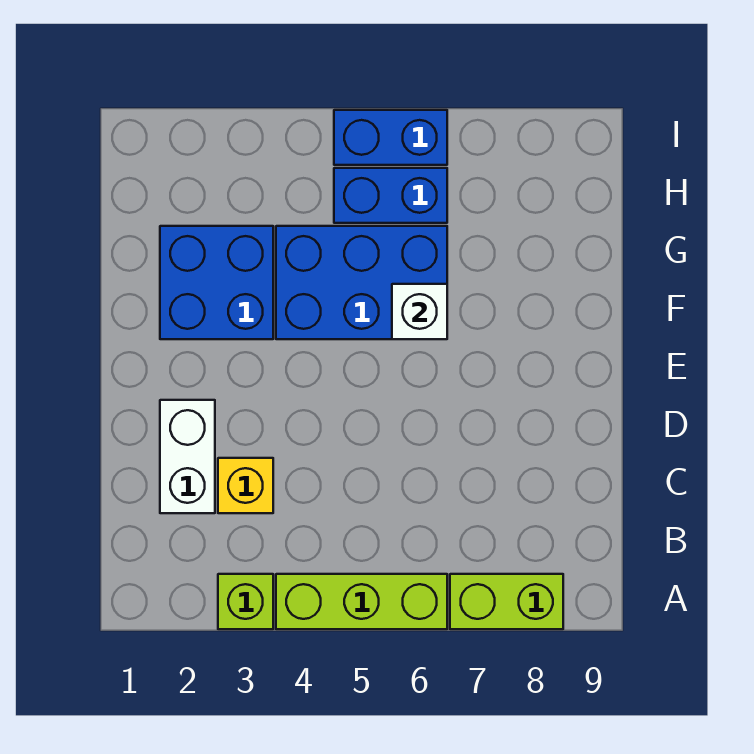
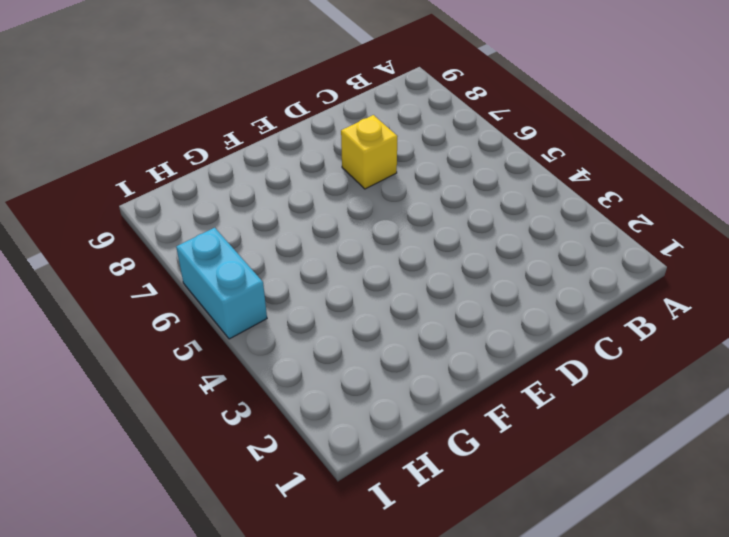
yellow 1x1 brick [341,115,398,189] -> yellow 1x1 brick moved to [218,458,273,513]
cyan 1x2 brick [176,228,267,339] -> blue 1x2 brick [334,110,447,165]
none -> lime 1x1 brick [218,574,273,629]
none -> lime 1x3 brick [276,574,447,629]

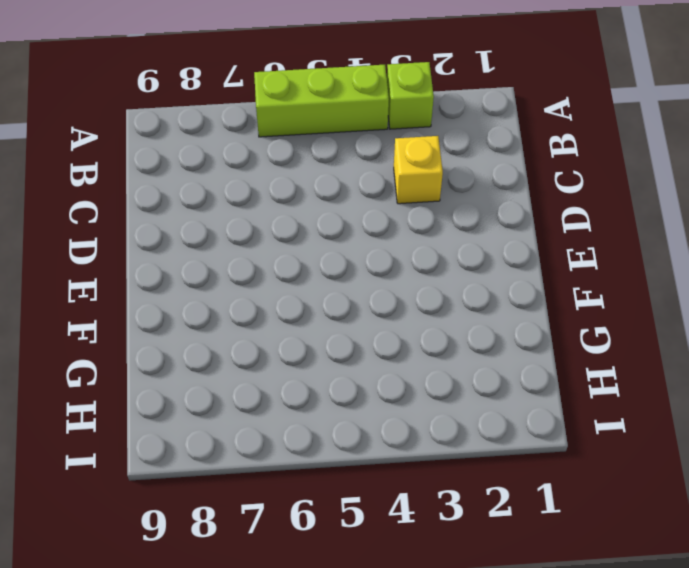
none -> lime 1x2 brick [450,574,563,629]
none -> white 1x2 brick [160,400,215,513]

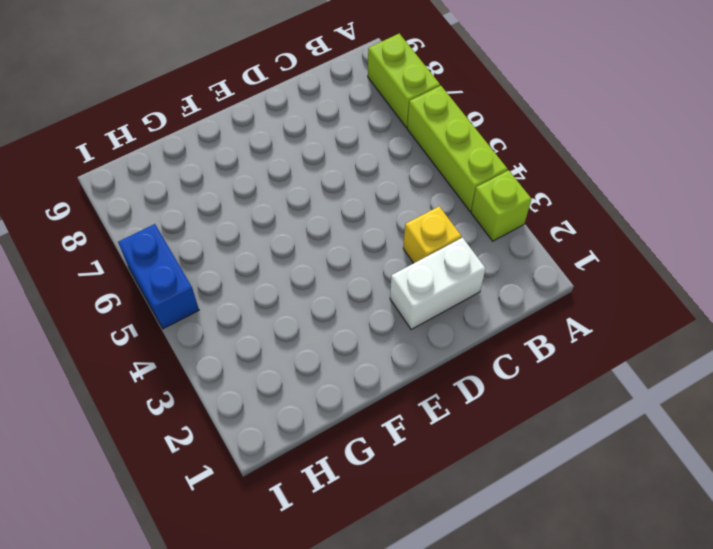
none -> blue 2x2 brick [160,226,273,339]
none -> blue 2x3 brick [276,226,447,339]

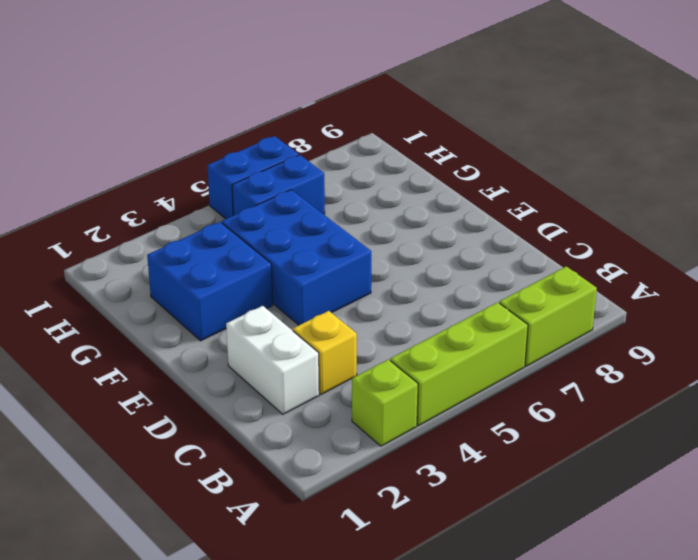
blue 2x3 brick [222,190,371,325] -> blue 2x3 brick turned to [276,226,447,339]
none -> white 1x1 brick [392,284,447,339]

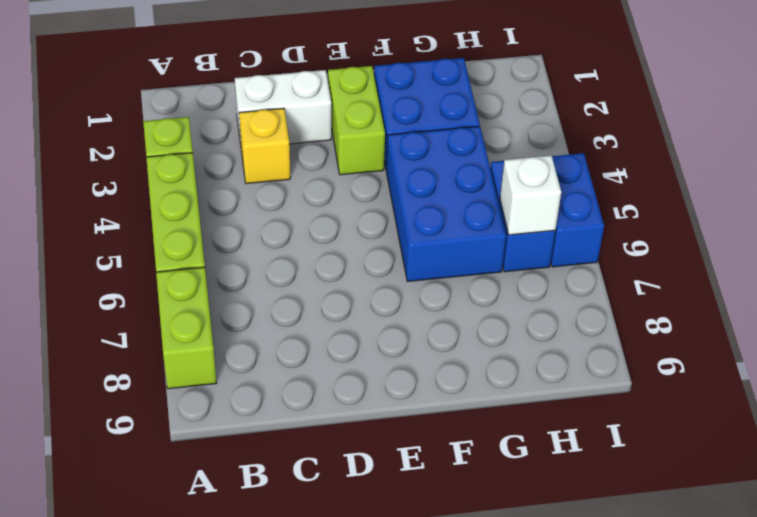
lime 1x2 brick [328,66,385,175] -> none
white 1x1 brick [500,156,561,235] -> white 1x1 brick moved to [392,284,447,339]

